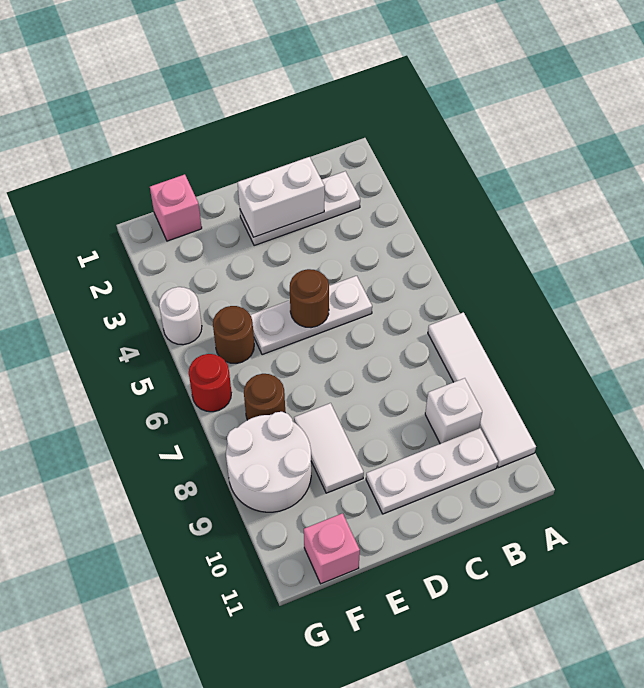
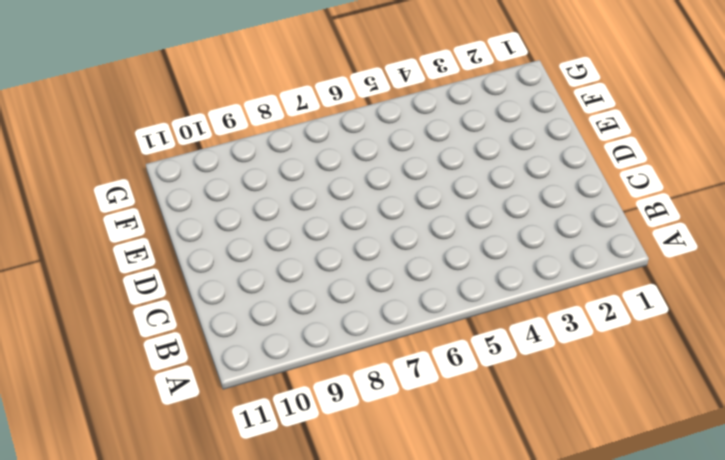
none -> white 1x4 tile [428,312,536,468]
none -> white 1x3 plate [240,171,360,246]
none -> white 1x1 brick [425,378,482,444]

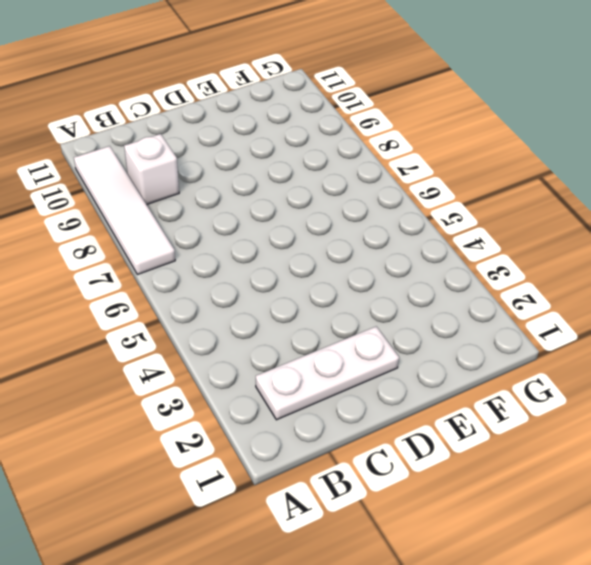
none -> white 1x3 plate [366,428,498,514]
none -> white 1x3 plate [251,276,372,355]
none -> white 1x2 tile [294,403,364,493]

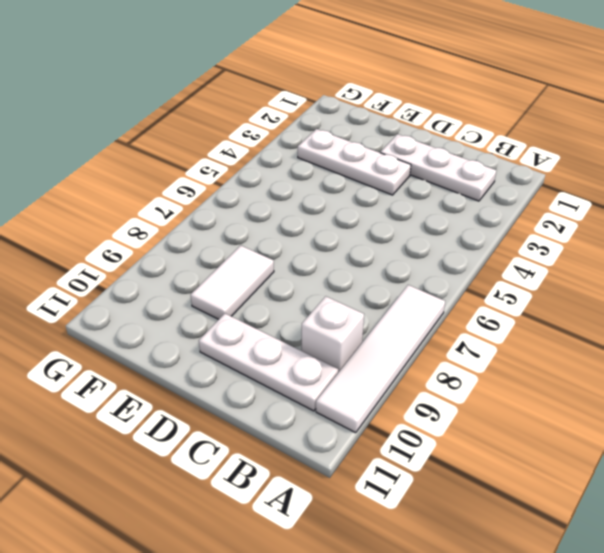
white 1x3 plate [298,129,411,195] -> white 1x3 plate moved to [251,276,372,355]
none -> pink 1x1 brick [150,174,202,241]
none -> brown 1x1 round brick [213,306,254,363]
none -> brown 1x1 round brick [244,374,285,420]

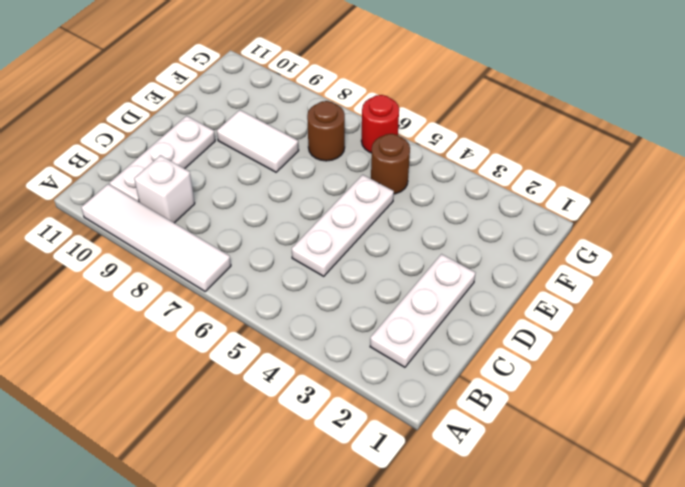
none -> pink 1x1 brick [150,174,202,241]
none -> white 2x2 round brick [226,412,311,512]
none -> pink 1x1 brick [304,513,360,584]

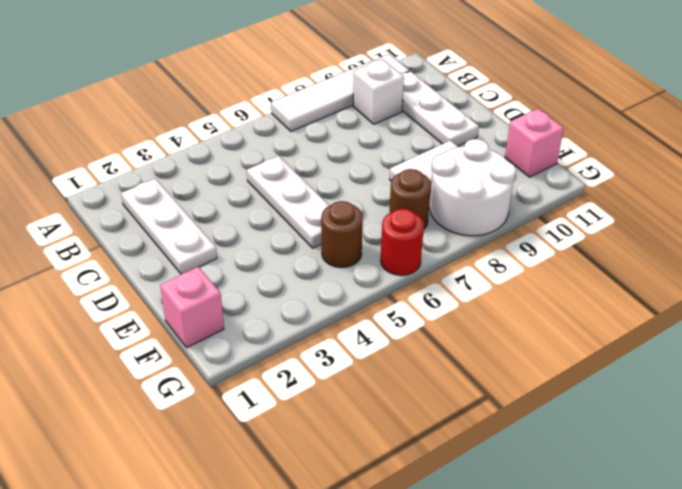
none -> white 1x1 round brick [159,287,202,345]
none -> white 1x2 brick [237,157,325,237]
none -> brown 1x1 round brick [290,269,329,328]

